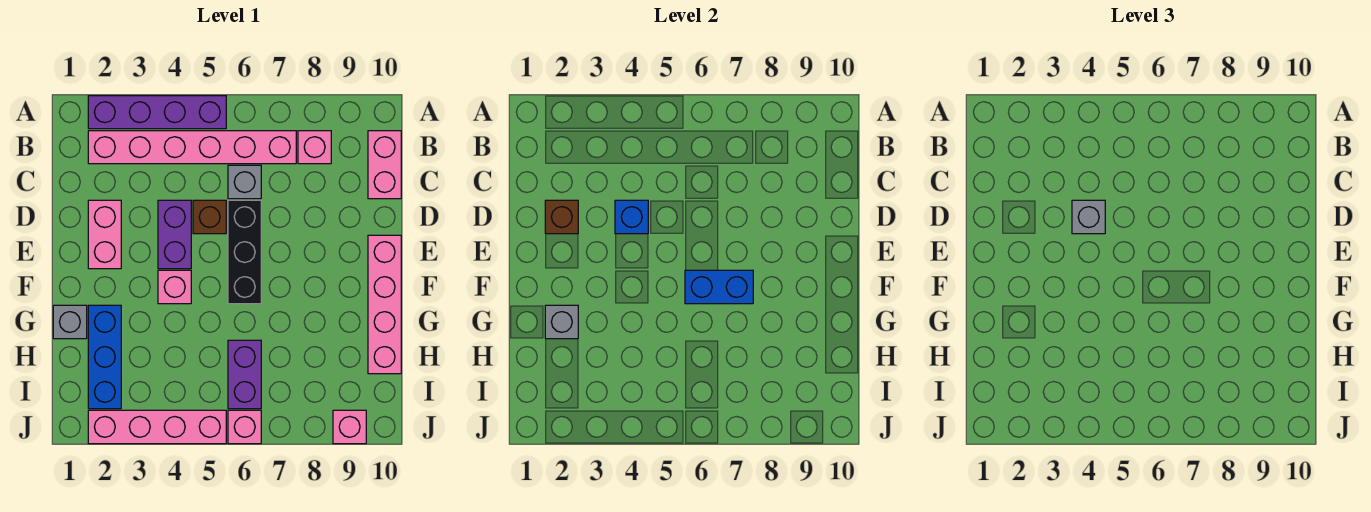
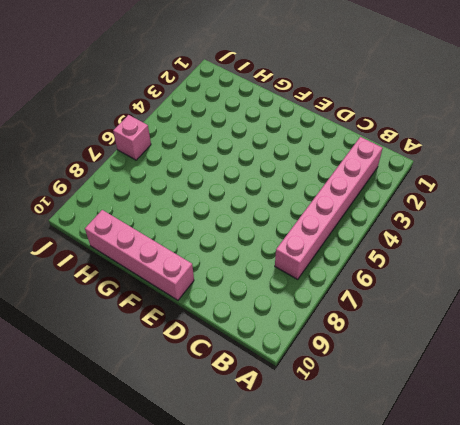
none -> purple 1x4 brick [88,96,226,129]
none -> pink 1x1 brick [298,131,331,164]
none -> pink 1x2 brick [368,131,401,199]

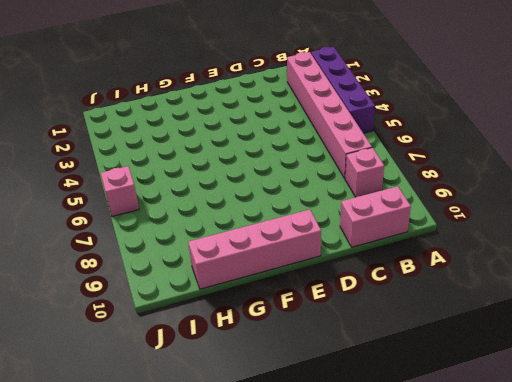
none -> grey 1x1 brick [228,165,261,199]
none -> pink 1x2 brick [88,200,121,269]
none -> purple 1x2 brick [158,200,191,269]

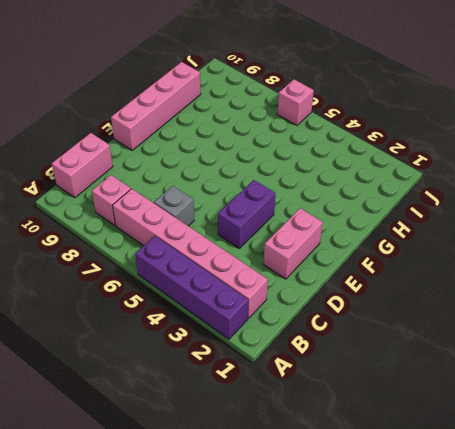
none -> brown 1x1 brick [193,200,226,234]
none -> black 1x3 brick [228,200,261,304]
none -> pink 1x1 brick [158,270,191,304]

